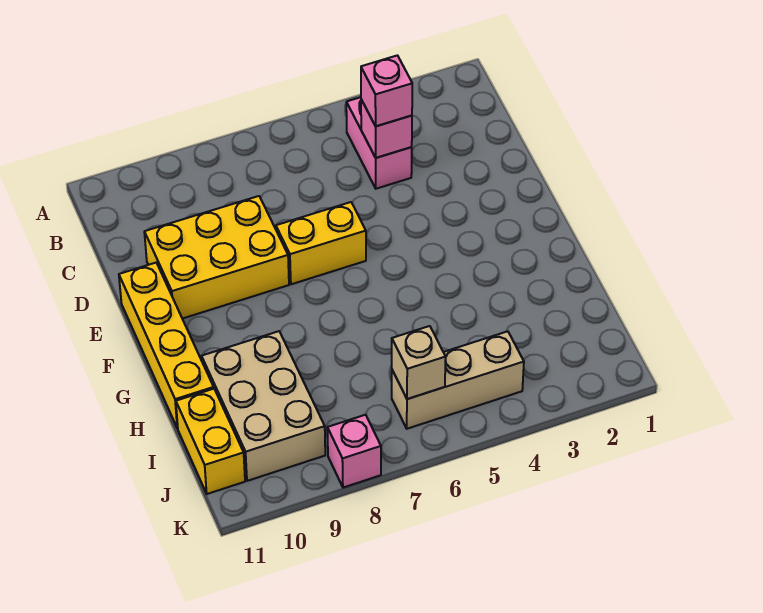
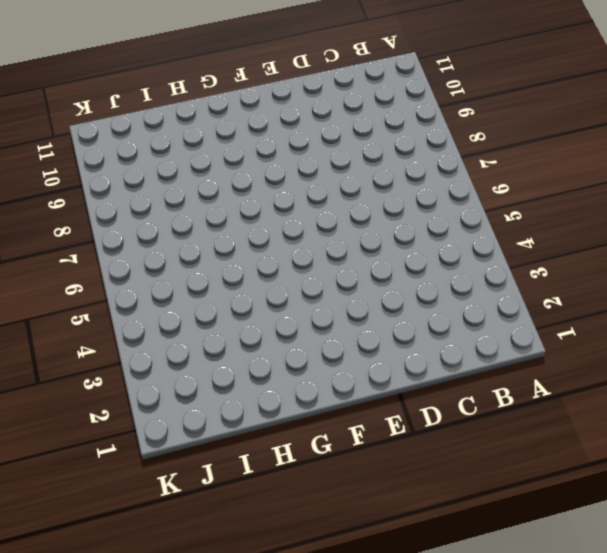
none -> pink 1x2 brick [346,97,412,189]
none -> yellow 2x3 brick [144,196,289,319]

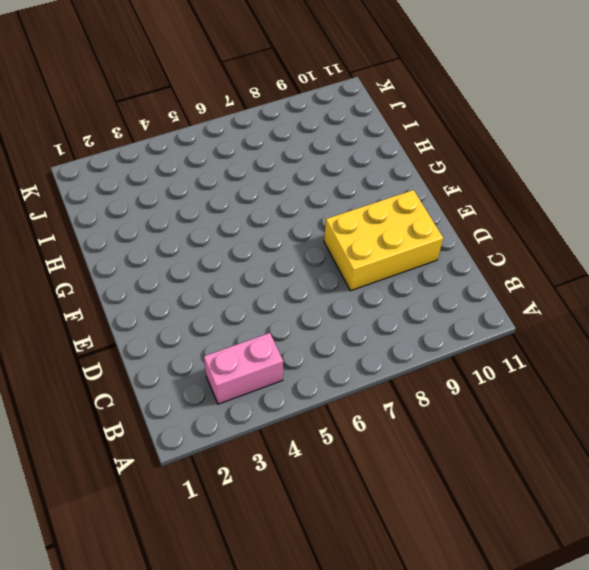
pink 1x2 brick [204,333,283,404] -> pink 1x2 brick turned to [346,97,412,189]
none -> yellow 1x2 brick [276,202,366,284]
none -> yellow 1x4 brick [119,263,214,429]

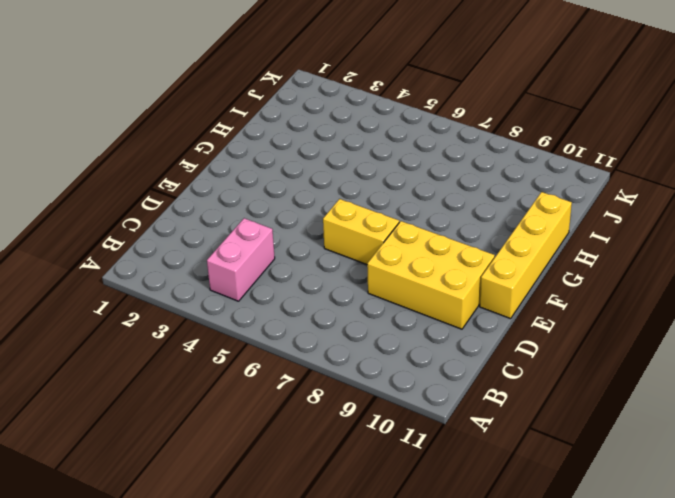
none -> tan 2x3 brick [202,331,325,481]
none -> yellow 1x2 brick [176,389,245,494]

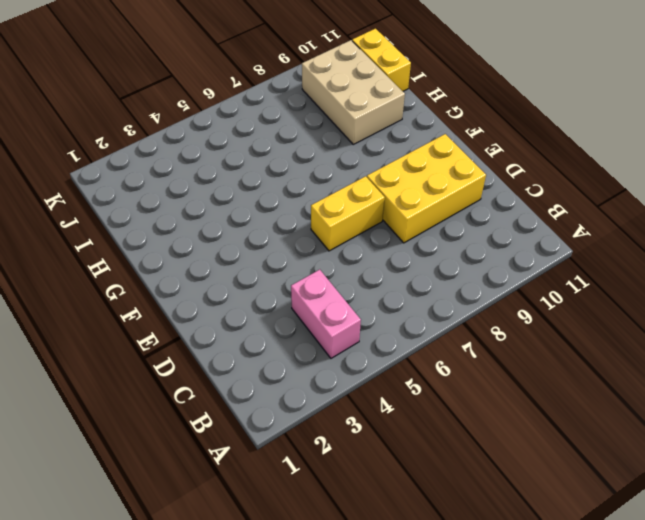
none -> yellow 1x4 brick [119,263,214,429]
none -> tan 1x3 brick [392,331,524,429]

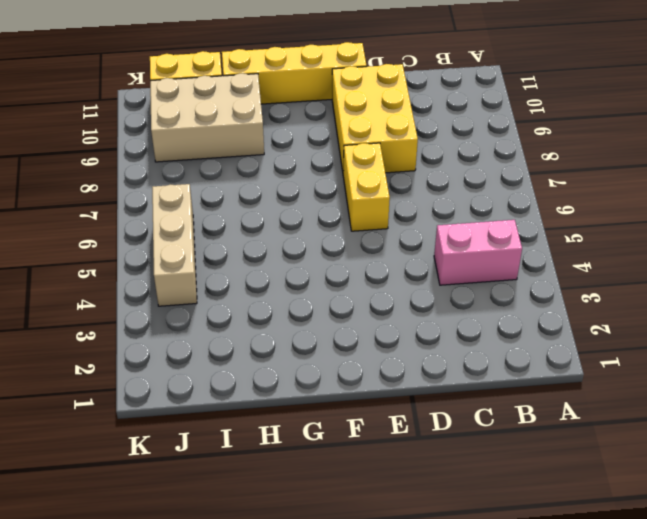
none -> pink 1x1 brick [327,415,381,488]
none -> pink 1x1 brick [361,100,412,158]

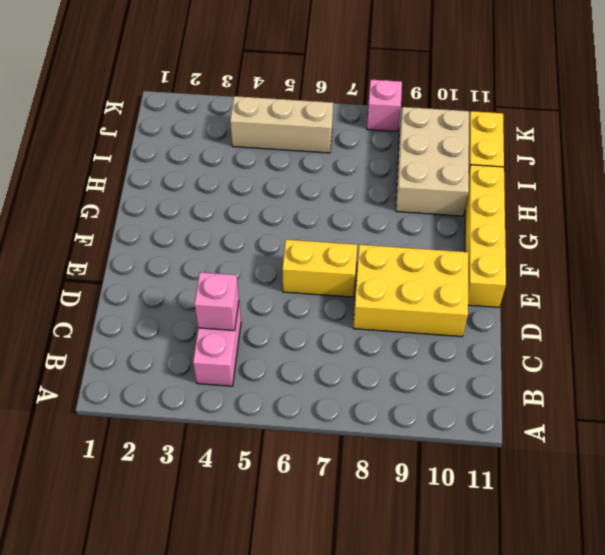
none -> tan 1x1 brick [392,326,446,399]
none -> pink 1x1 brick [361,55,412,126]

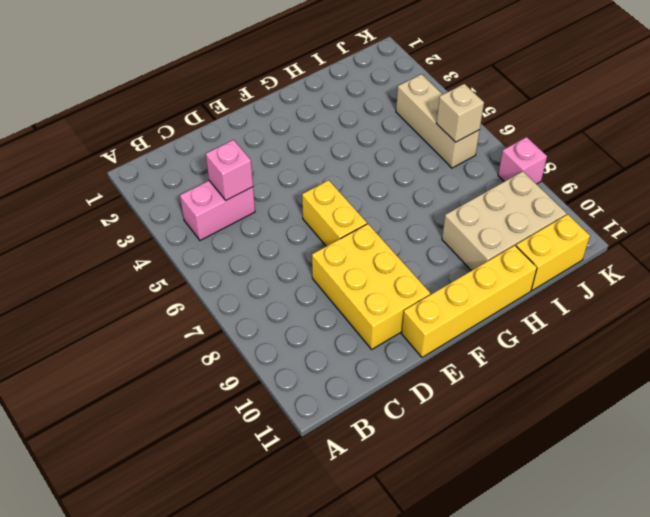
none -> pink 1x1 brick [361,55,412,126]

